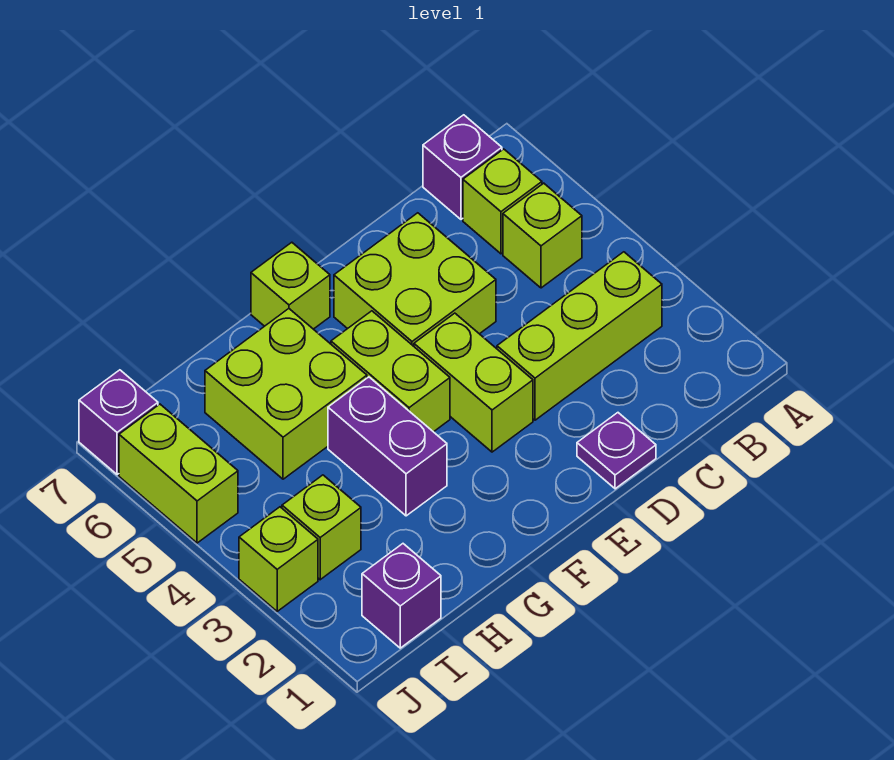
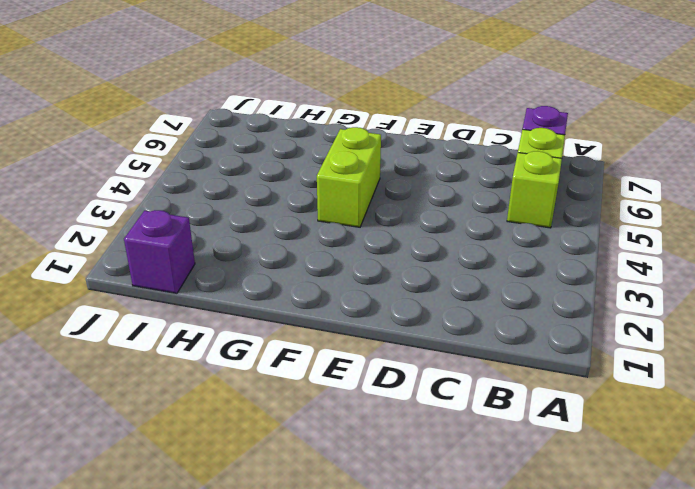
none -> lime 1x3 brick [497,252,662,420]
none -> purple 1x1 plate [577,413,656,489]
none -> lime 2x2 brick [334,213,496,346]

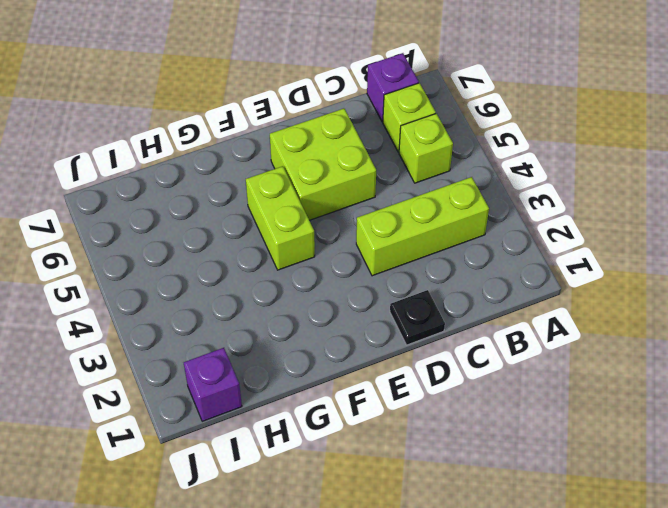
black 1x1 plate [390,290,445,345] -> purple 1x1 plate [577,413,656,489]
none -> lime 1x2 brick [414,313,533,452]
none -> lime 1x1 brick [251,242,330,329]
none -> purple 1x2 brick [328,377,447,516]

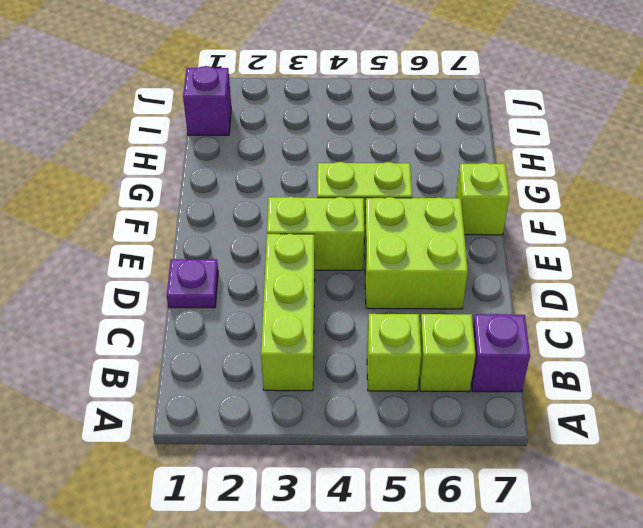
none -> purple 1x2 brick [328,377,447,516]
none -> lime 2x2 brick [205,309,367,479]
none -> lime 1x1 brick [282,475,361,580]

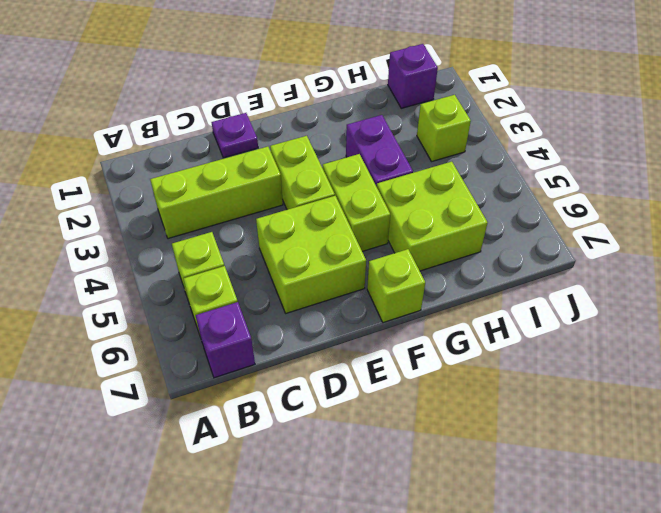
none -> lime 1x1 brick [239,507,318,611]
none -> lime 1x2 brick [119,404,238,543]
none -> purple 1x1 brick [79,370,158,475]

